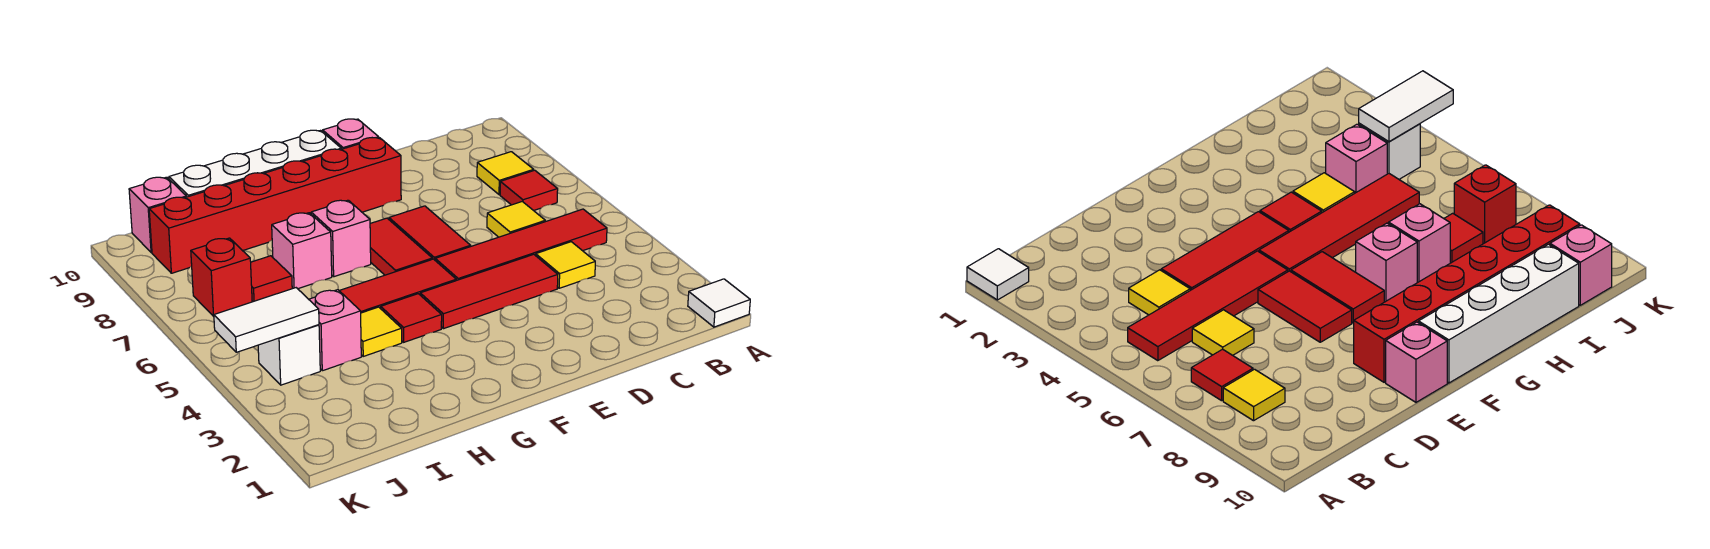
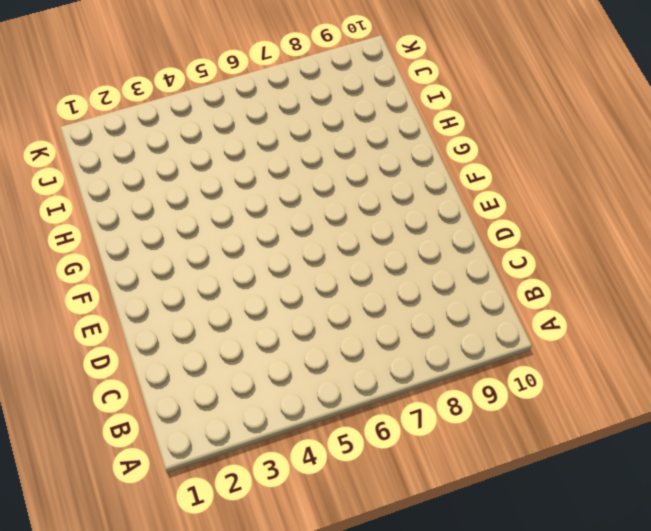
none -> white 1x1 tile [688,279,750,327]
none -> red 1x4 tile [435,209,607,280]
none -> red 1x1 tile [500,170,558,211]

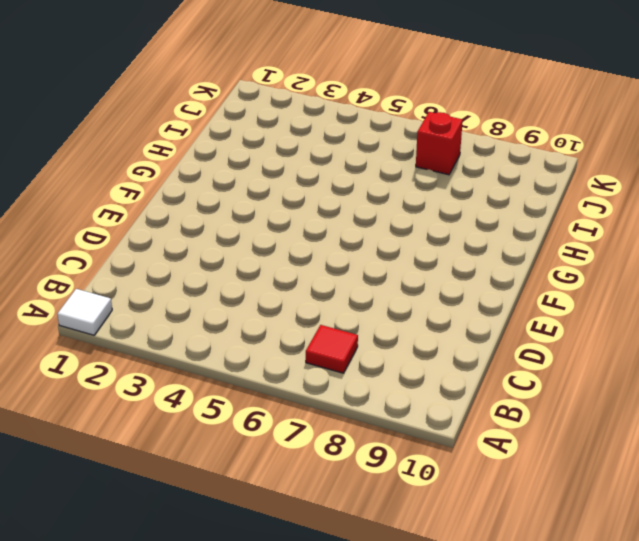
none -> red 1x4 tile [435,209,607,280]
none -> yellow 1x1 tile [477,152,534,195]
none -> yellow 1x1 tile [536,242,595,288]

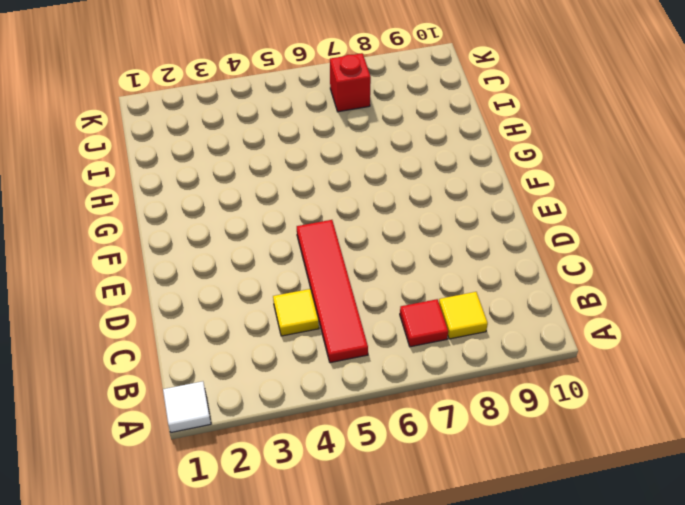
none -> yellow 1x1 tile [487,202,545,237]
none -> red 1x3 tile [420,254,558,329]
none -> red 1x2 tile [389,206,471,260]

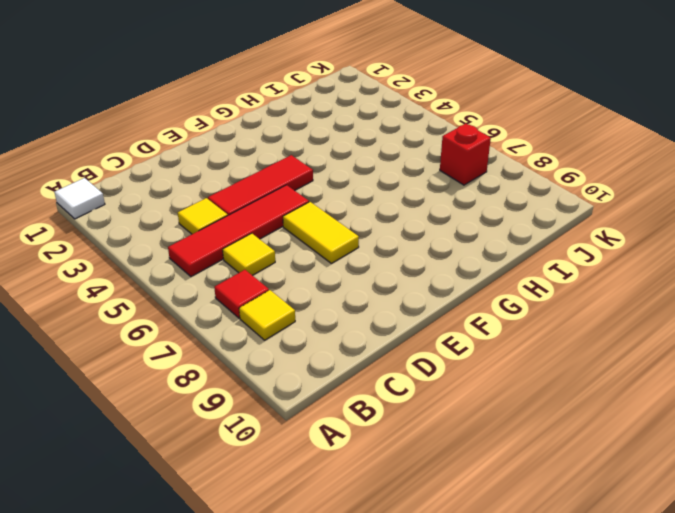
yellow 1x2 tile [283,202,359,263] -> red 1x2 tile [389,206,471,260]
none -> red 1x6 brick [149,138,401,273]
none -> pink 1x1 brick [323,119,379,149]
none -> red 1x4 tile [339,259,456,313]

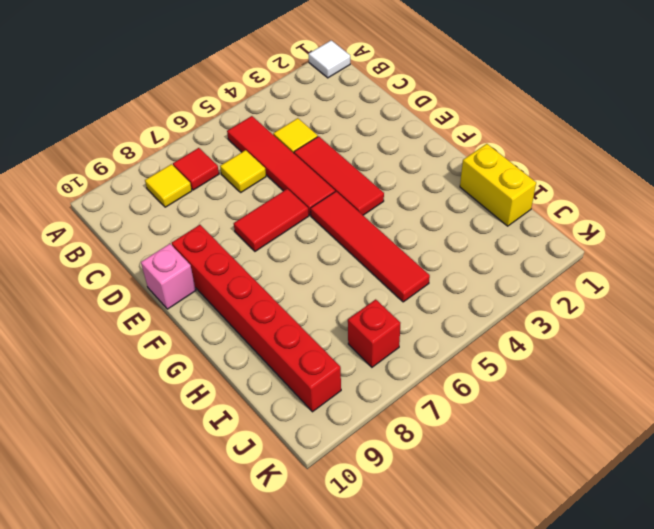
yellow 1x2 brick [460,144,536,226] -> none
none -> red 1x2 tile [370,218,432,275]
none -> white 1x4 brick [169,130,341,197]
none -> red 1x1 tile [381,294,442,342]

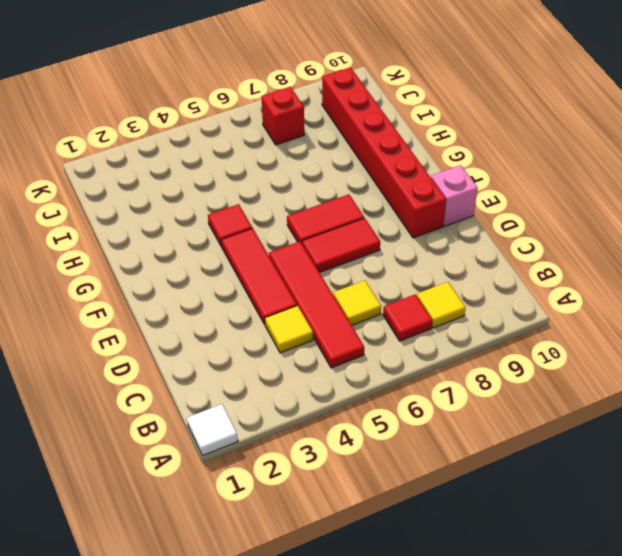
none -> red 1x4 tile [339,259,456,313]
none -> white 1x4 brick [169,130,341,197]
none -> pink 1x1 brick [311,200,371,277]

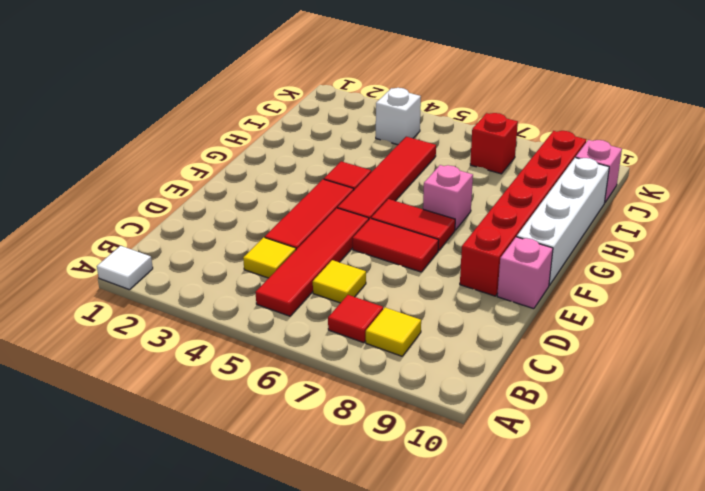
none -> yellow 1x1 tile [361,307,402,356]
none -> pink 1x1 brick [272,213,332,289]
none -> pink 1x1 brick [309,290,361,371]

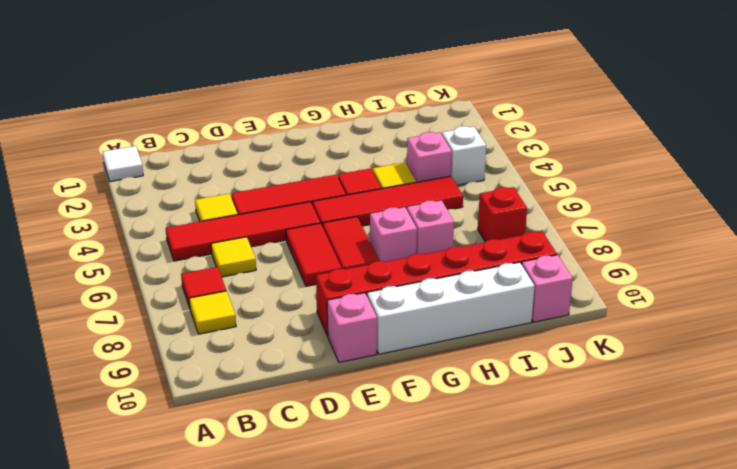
none -> red 1x1 tile [251,256,292,302]
none -> white 1x2 tile [214,288,319,352]

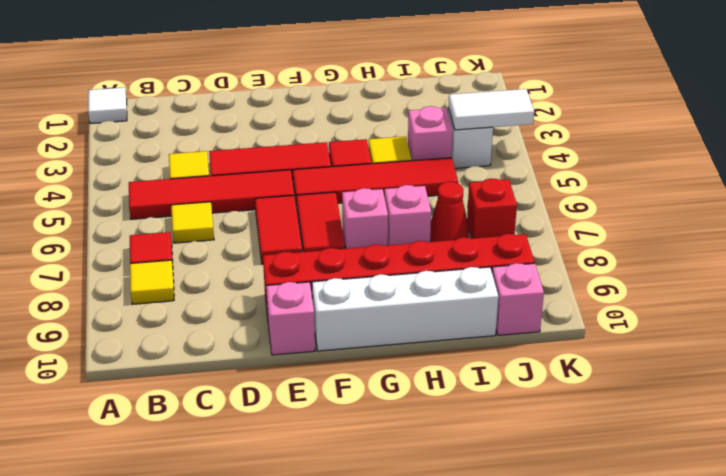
red 1x1 cone [430,182,469,242] -> red 1x1 tile [251,256,292,302]

